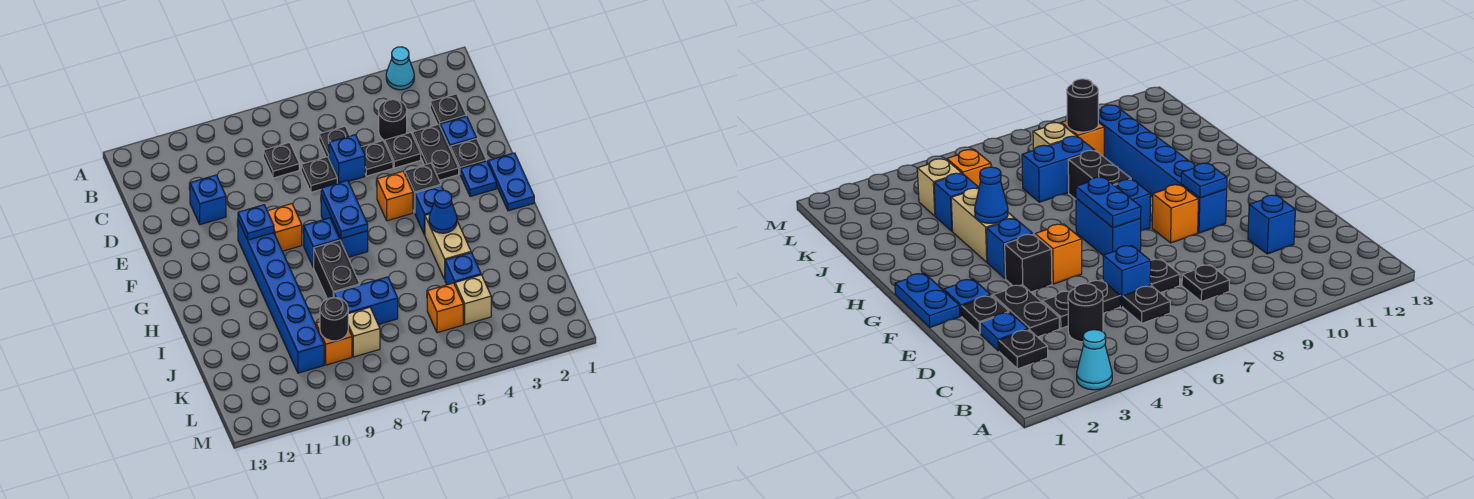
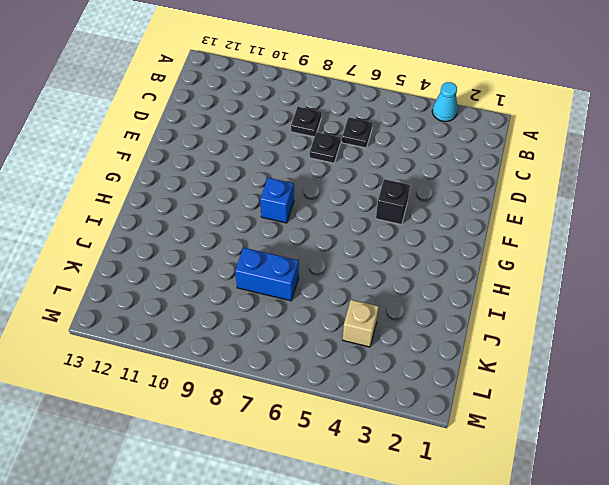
none -> black 1x1 plate [430,94,466,125]
none -> black 1x1 round brick [379,99,407,140]
none -> blue 1x1 plate [440,116,476,148]
none -> black 1x2 plate [412,124,459,180]

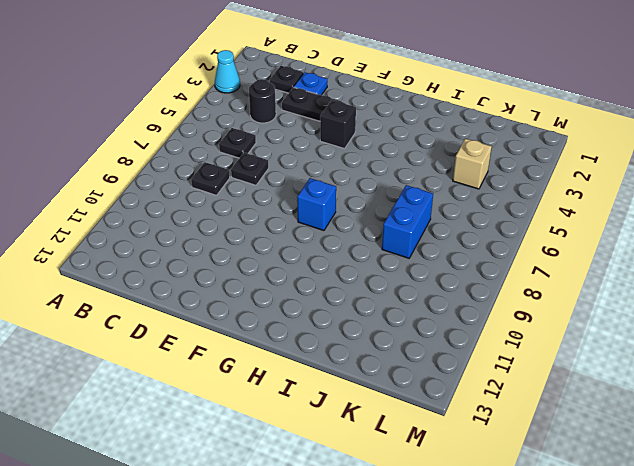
none -> black 1x1 plate [385,133,421,168]
none -> black 1x1 plate [361,141,393,176]
none -> blue 1x1 brick [329,135,365,183]
none -> blue 1x1 brick [190,175,226,225]

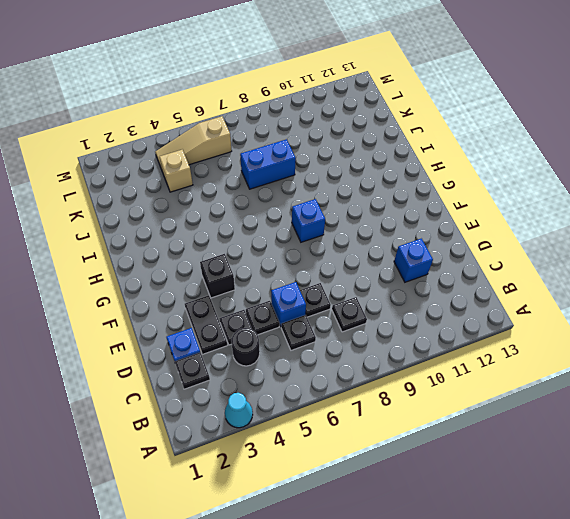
tan 1x3 slope [155,116,232,170] -> none
none -> black 1x1 plate [450,139,486,173]
none -> blue 1x2 plate [488,153,534,211]
none -> blue 1x1 plate [460,161,496,197]
none -> orange 1x1 brick [377,171,413,221]

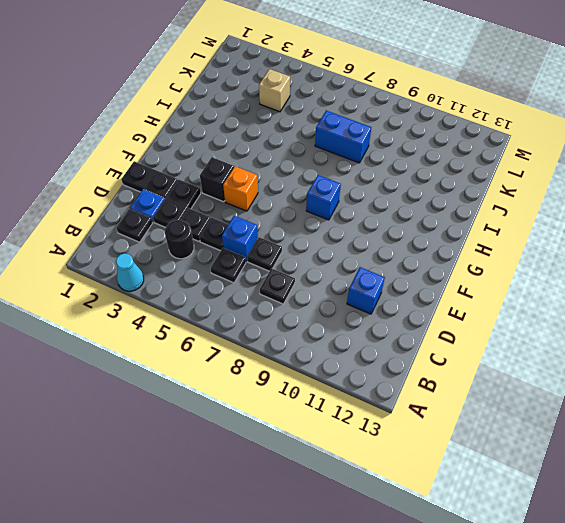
black 1x2 plate [121,161,177,198] -> black 1x1 plate [450,139,486,173]
none -> blue 1x2 plate [488,153,534,211]
none -> blue 1x1 plate [460,161,496,197]
none -> blue 1x2 brick [321,196,368,257]
none -> orange 1x1 brick [268,204,302,251]

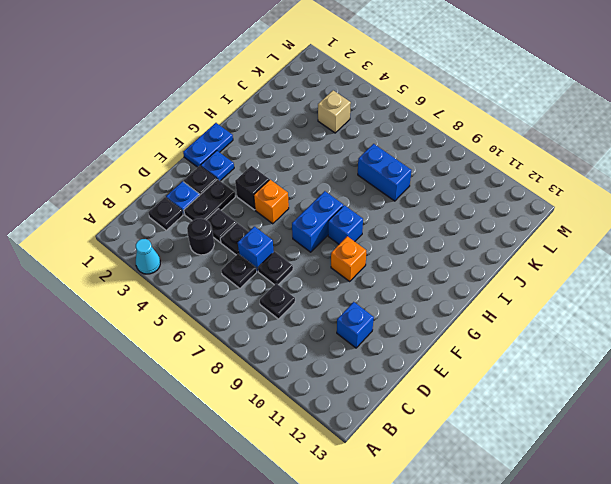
none -> blue 1x6 brick [238,220,324,373]
none -> blue 1x1 brick [415,186,443,235]
none -> tan 1x2 brick [425,214,471,279]
none -> black 1x2 brick [313,240,360,299]

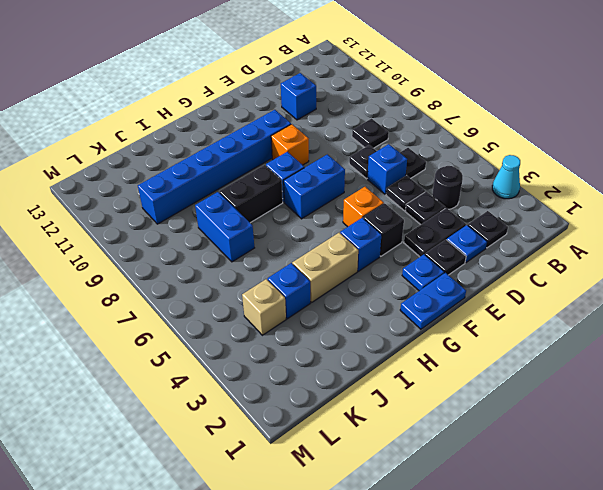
none -> orange 1x1 brick [427,283,463,333]
none -> tan 1x1 brick [348,307,380,357]
none -> orange 1x1 brick [316,322,352,365]
none -> blue 1x2 plate [321,180,368,238]

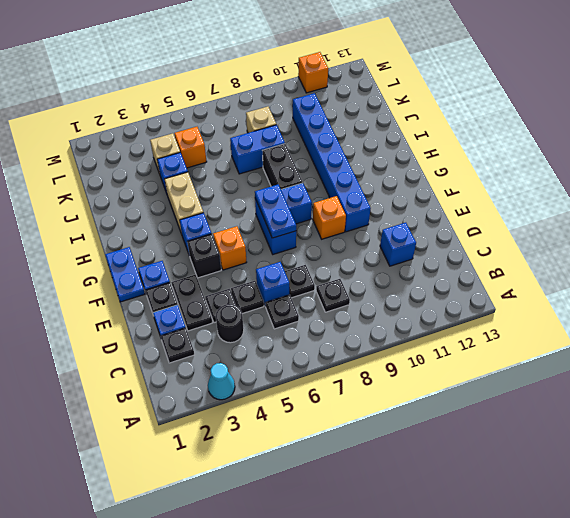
orange 1x1 brick [298,52,328,93] -> orange 1x1 brick moved to [316,322,352,365]
none -> blue 1x1 plate [238,205,274,240]
none -> blue 1x1 cone [429,190,457,233]
none -> black 1x1 round brick [320,297,348,341]

